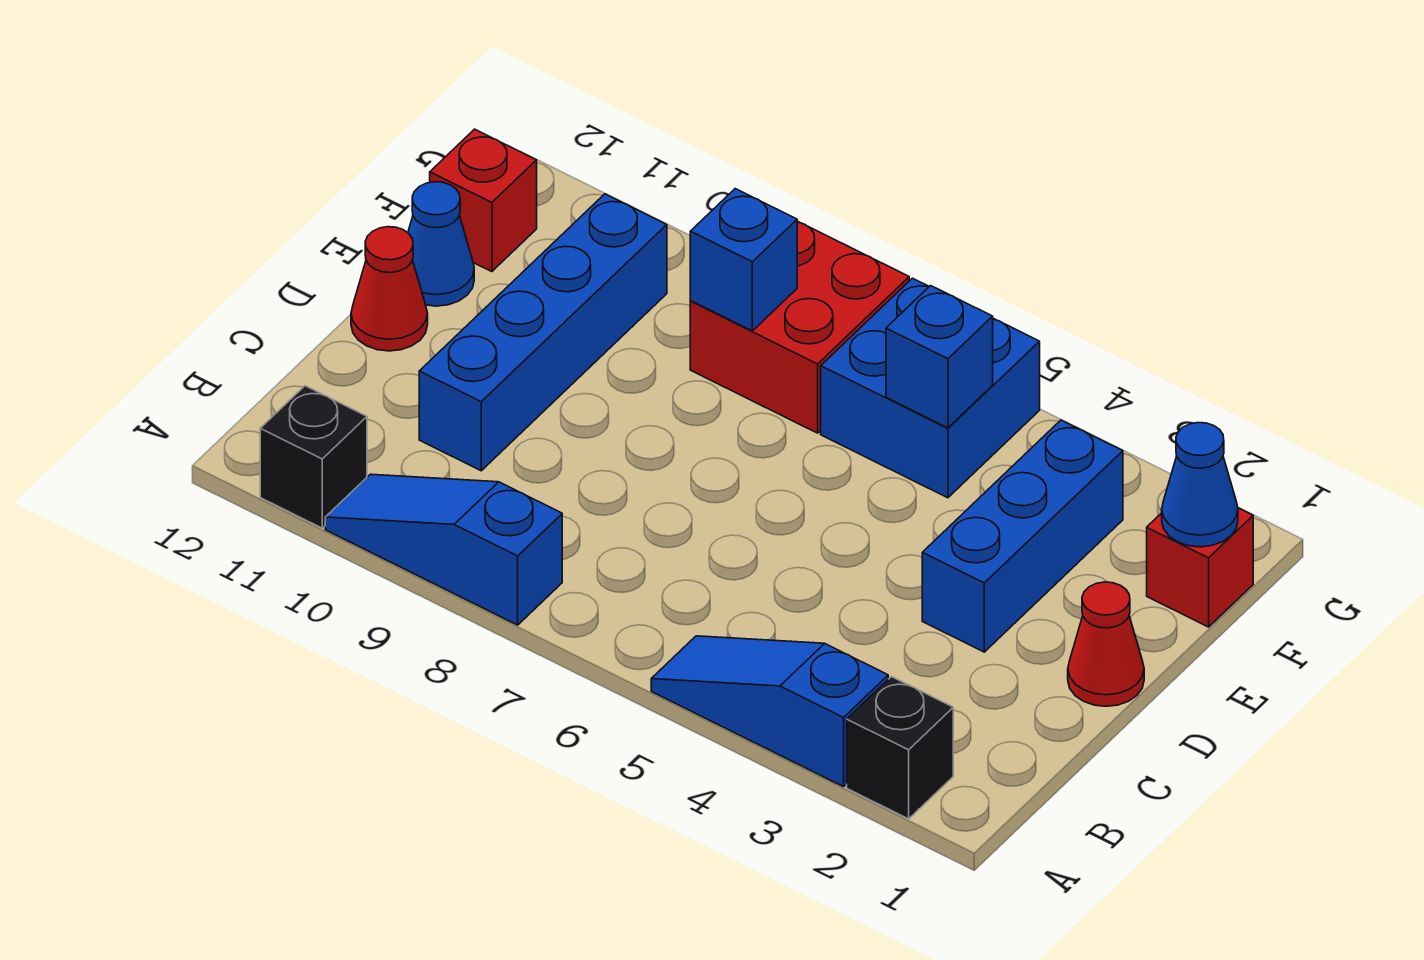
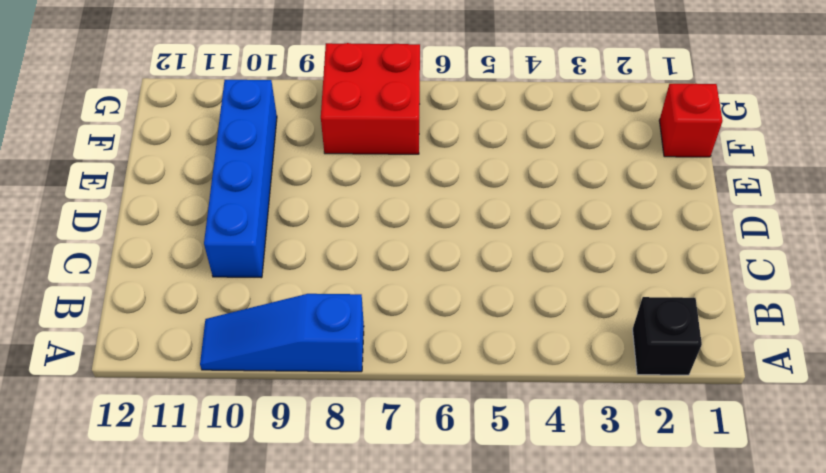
none -> blue 1x3 slope [651,636,888,787]
none -> black 1x1 brick [260,386,367,528]
none -> red 1x1 cone [1068,582,1144,706]

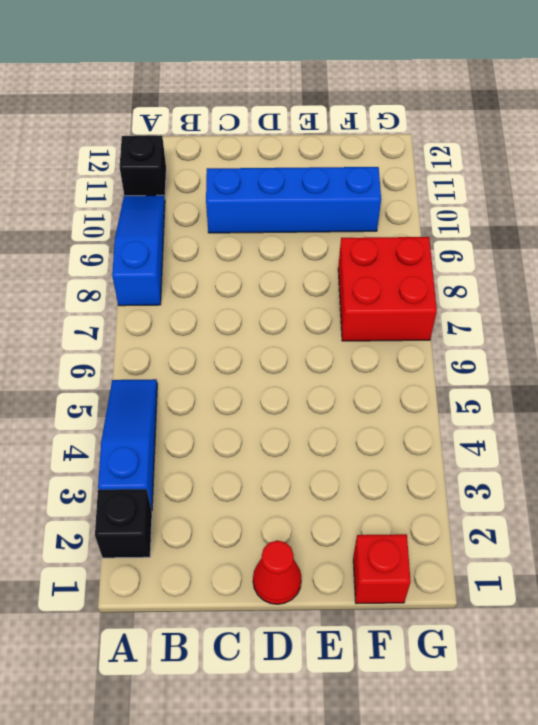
none -> blue 1x3 brick [922,420,1123,652]
none -> red 1x1 cone [351,227,428,351]
none -> blue 1x1 cone [408,182,474,306]

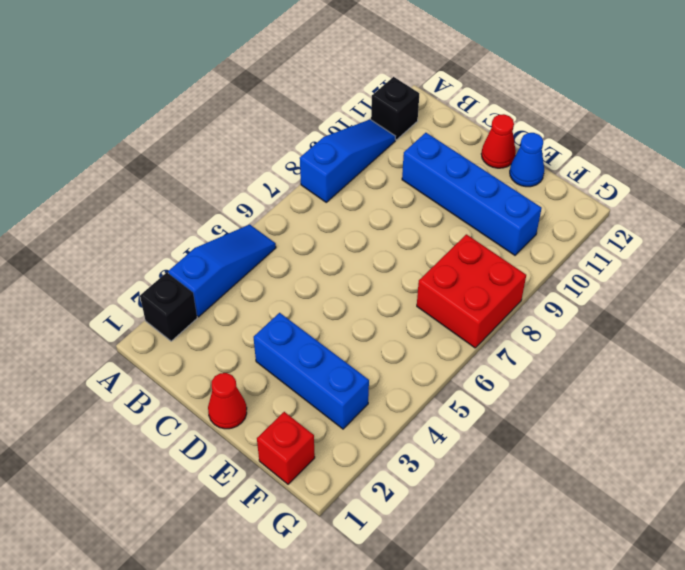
none -> blue 2x2 brick [821,278,1040,498]
none -> red 1x1 brick [430,129,537,272]
none -> blue 1x1 cone [1162,423,1238,547]

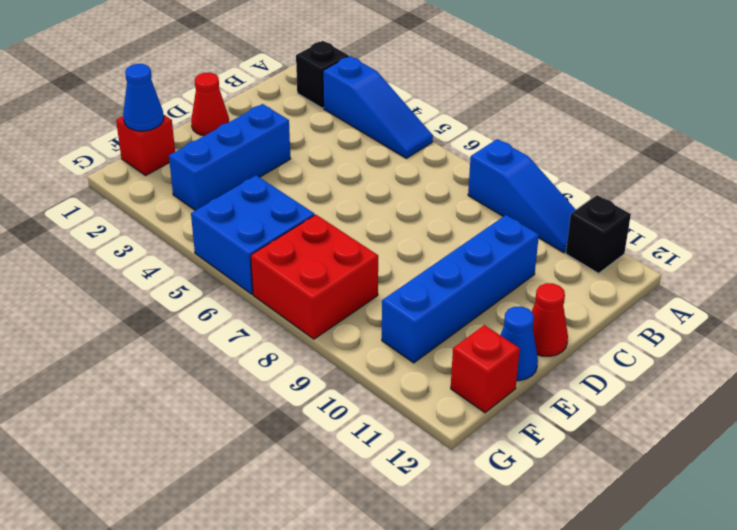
none -> blue 1x1 brick [886,286,993,428]
none -> blue 1x1 brick [690,189,797,331]

